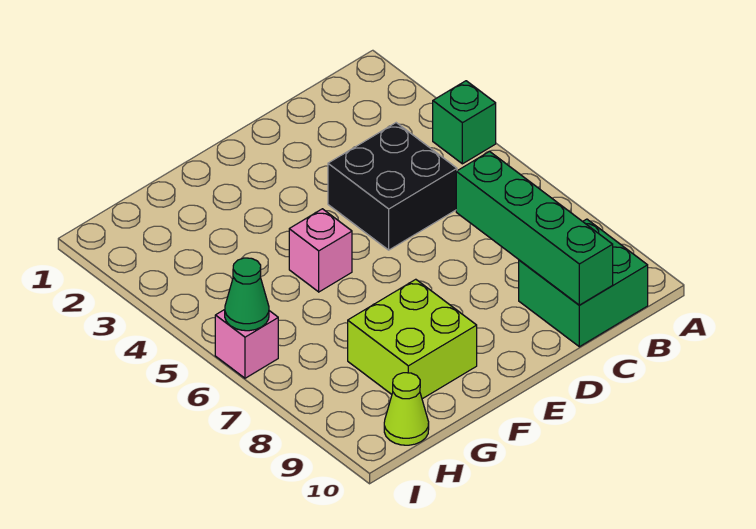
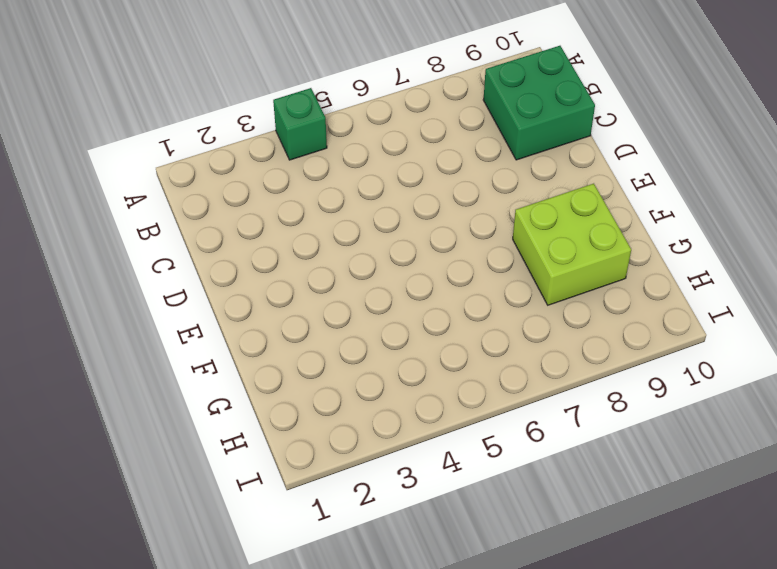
none -> black 2x2 brick [328,123,457,250]
none -> pink 1x1 brick [289,209,352,292]

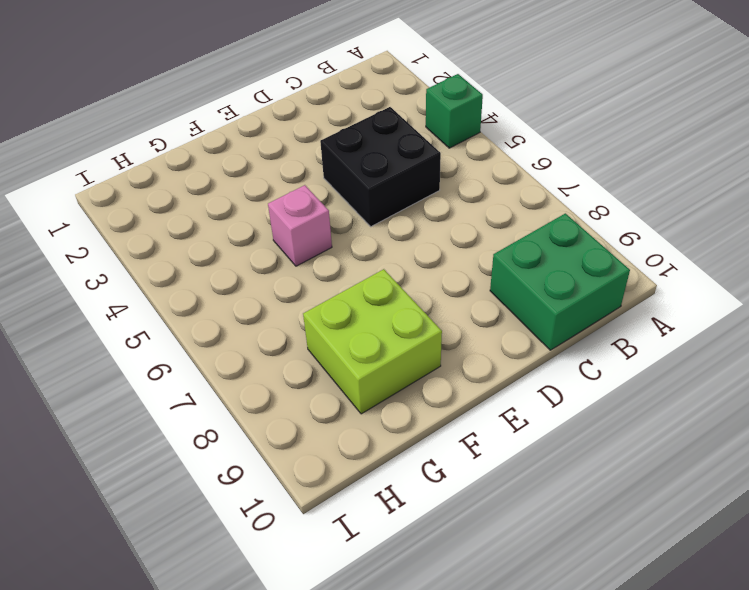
none -> lime 1x1 cone [384,373,429,445]
none -> pink 1x1 brick [215,310,278,378]

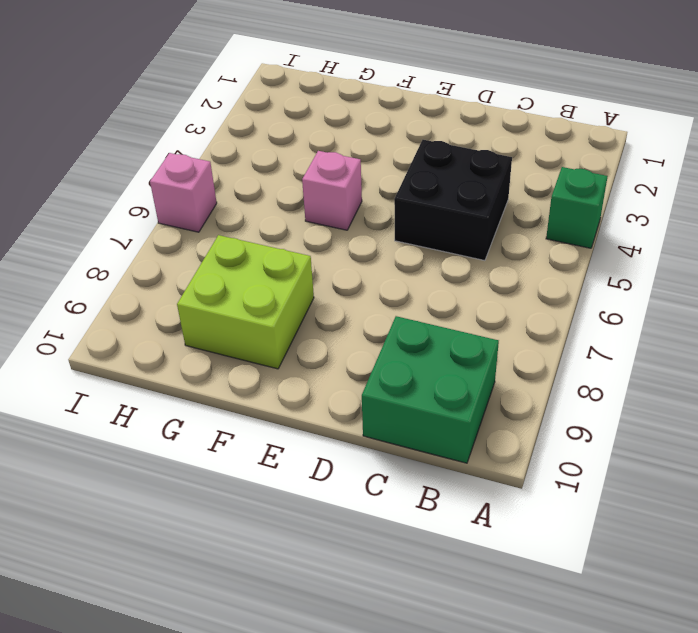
none -> lime 1x1 cone [384,373,429,445]
none -> green 1x4 brick [456,151,613,305]

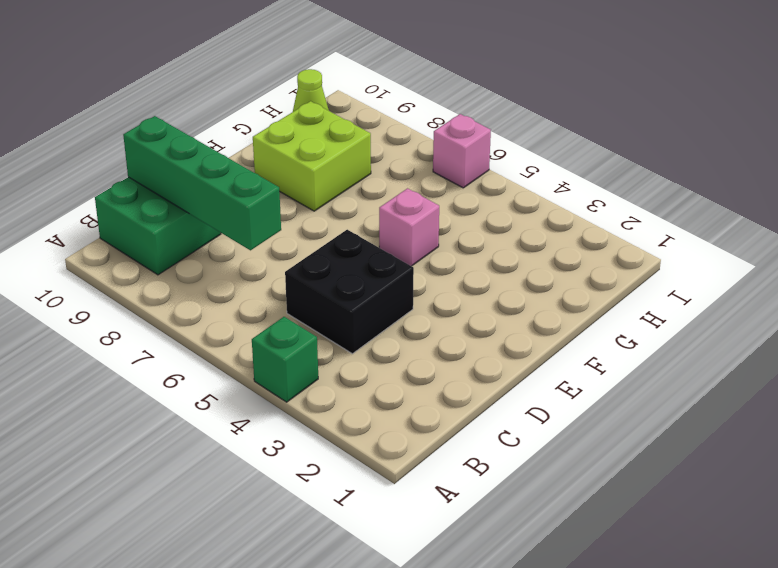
none -> green 1x1 cone [225,258,269,331]

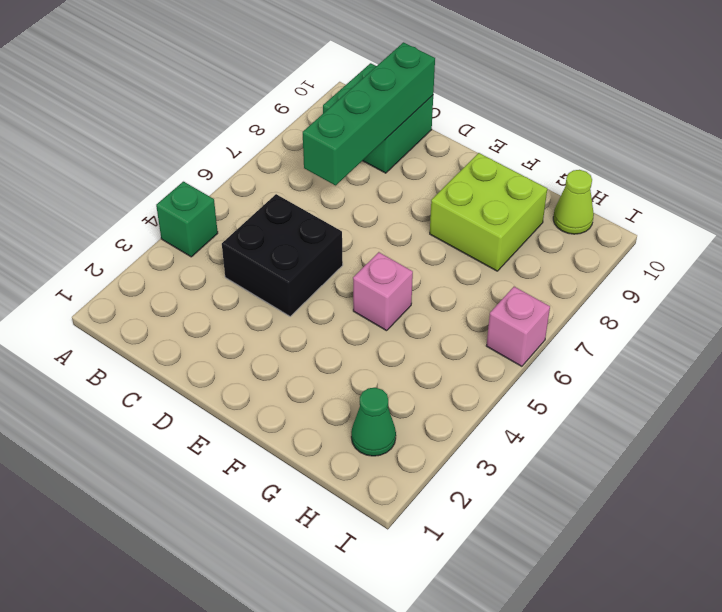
green 1x1 cone [351,388,396,456] -> green 1x1 cone moved to [225,258,269,331]

